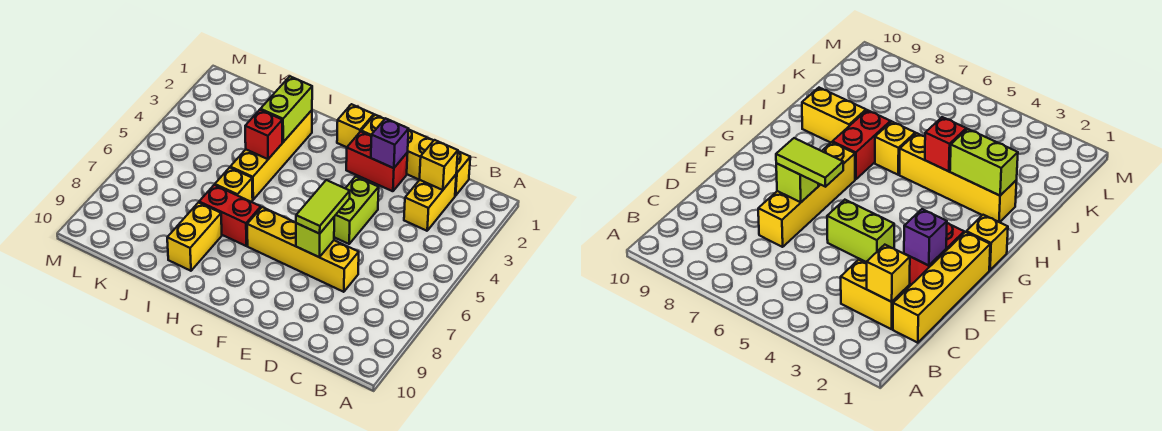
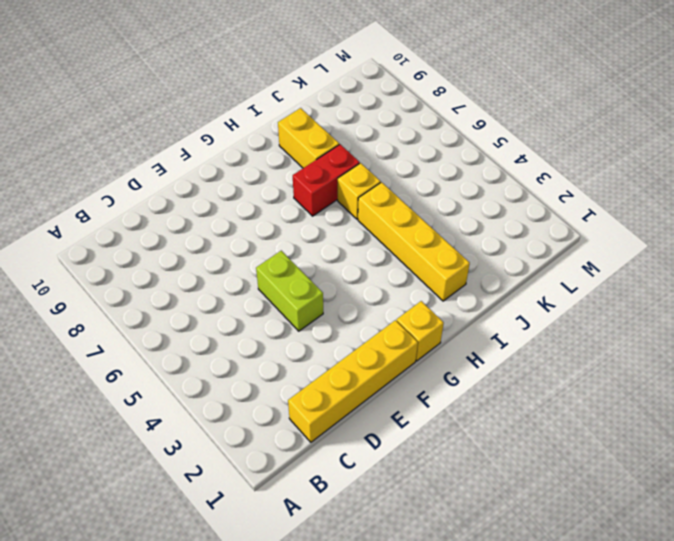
none -> yellow 1x2 brick [404,175,456,231]
none -> yellow 1x4 brick [247,207,359,292]
none -> red 1x2 brick [346,132,408,191]

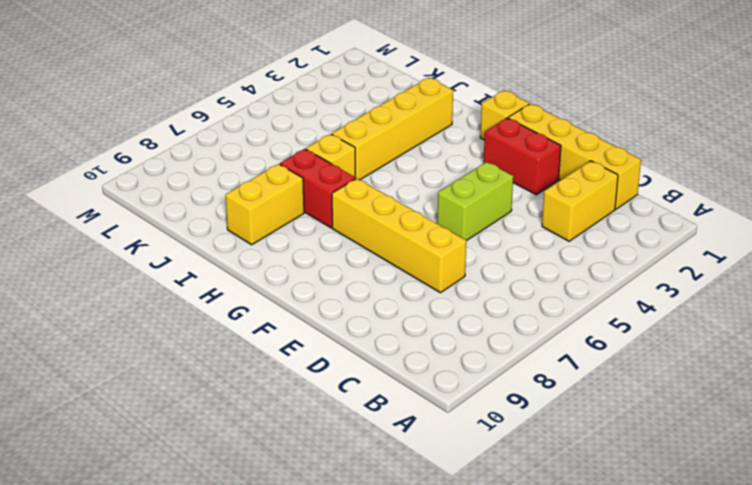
none -> yellow 1x1 brick [420,140,458,190]
none -> purple 1x1 brick [371,118,409,168]
none -> lime 1x1 brick [296,218,334,257]

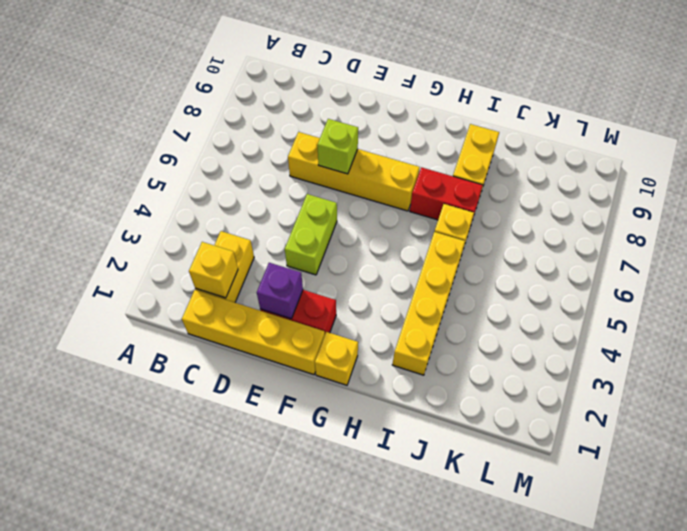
none -> lime 1x2 brick [260,76,312,142]
none -> red 1x1 brick [245,110,282,159]
none -> lime 1x2 tile [296,180,350,234]

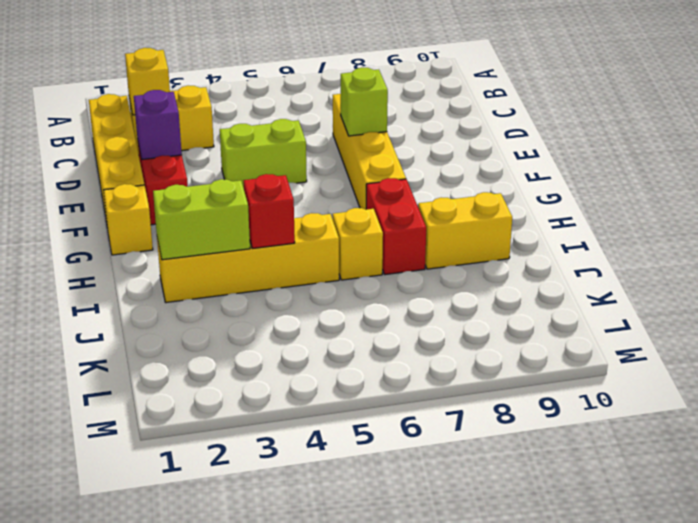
none -> lime 1x2 tile [296,180,350,234]

